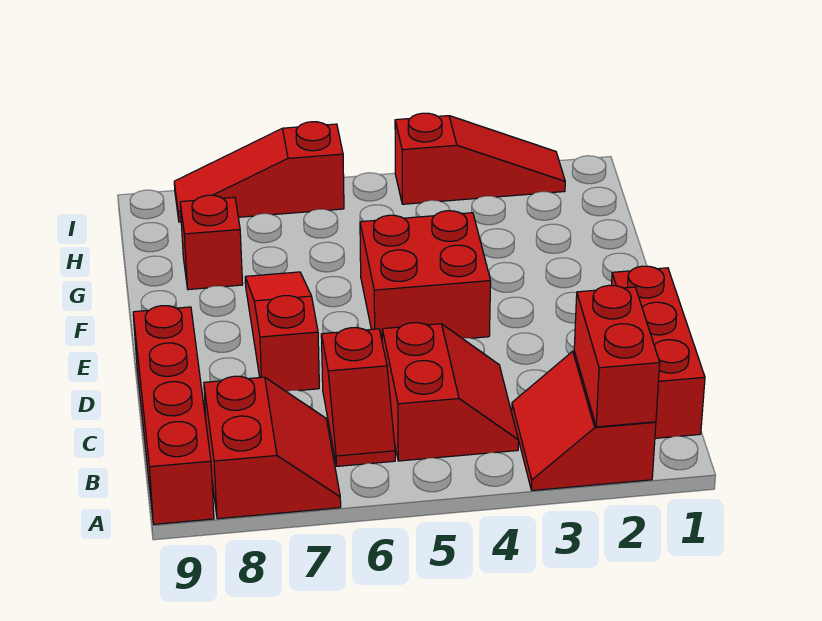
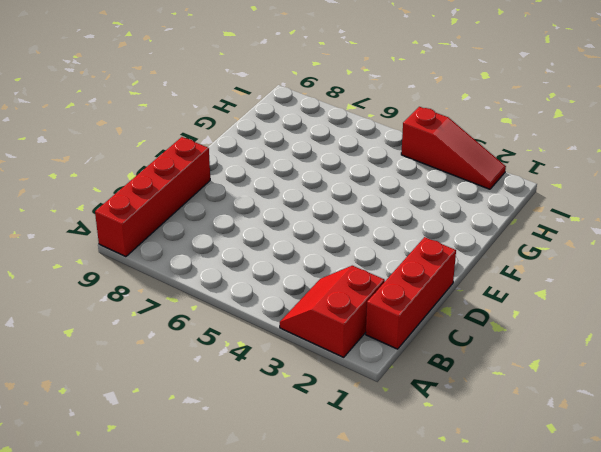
none -> red 2x2 slope [204,376,341,519]
none -> red 2x2 slope [382,323,519,461]
none -> red 1x2 slope [321,328,395,466]

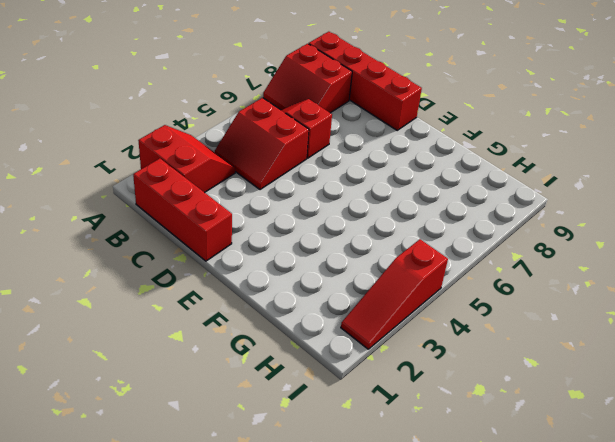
none -> red 1x3 slope [245,272,319,391]
none -> red 2x2 brick [360,211,491,339]
none -> red 1x1 brick [180,195,243,290]

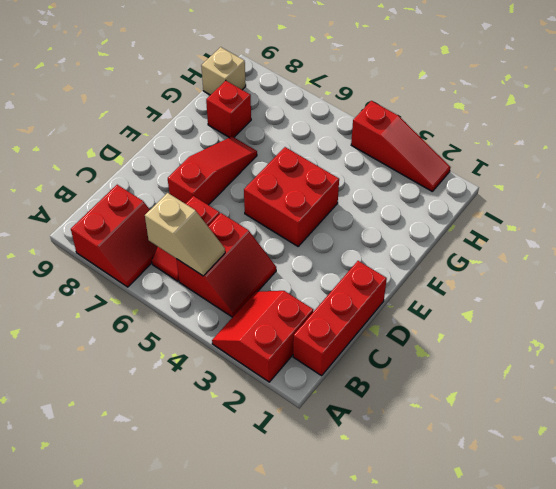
tan 1x2 slope [145,193,225,276] -> none
tan 1x1 brick [201,47,246,95] -> none
none -> red 1x4 brick [133,306,214,524]
none -> red 1x3 slope [174,122,344,222]
none -> red 1x2 brick [574,285,660,427]

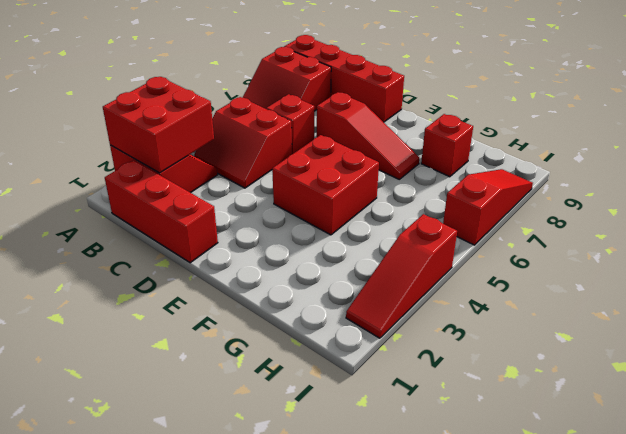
red 2x2 brick [103,77,214,173] -> red 1x2 brick [574,285,660,427]

